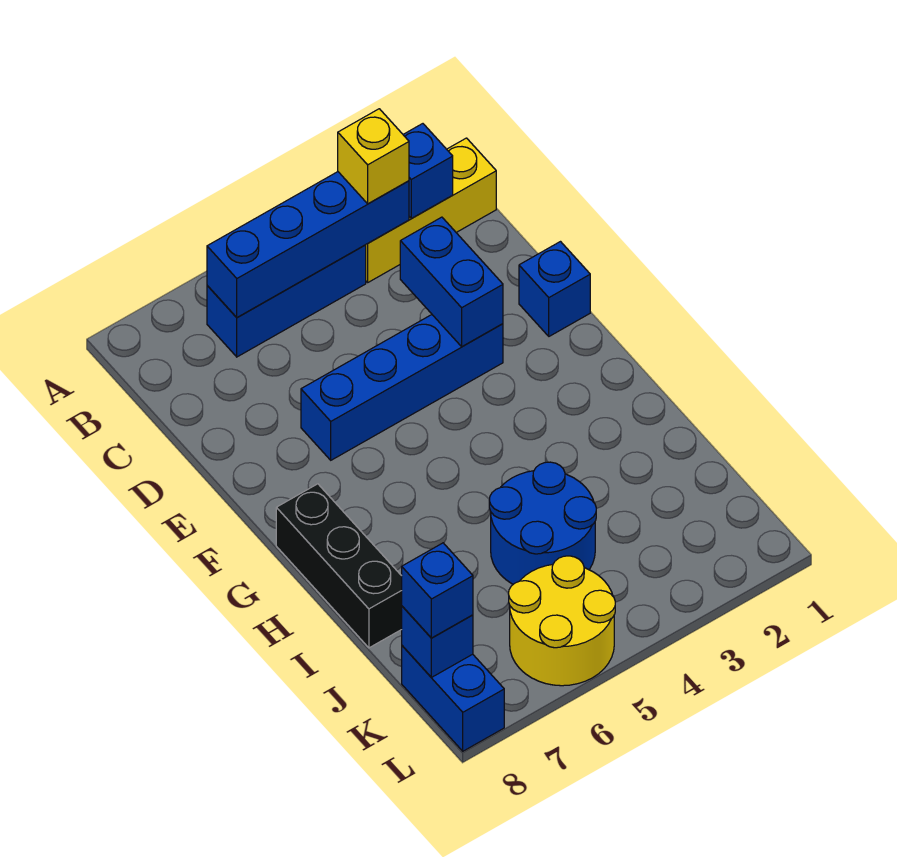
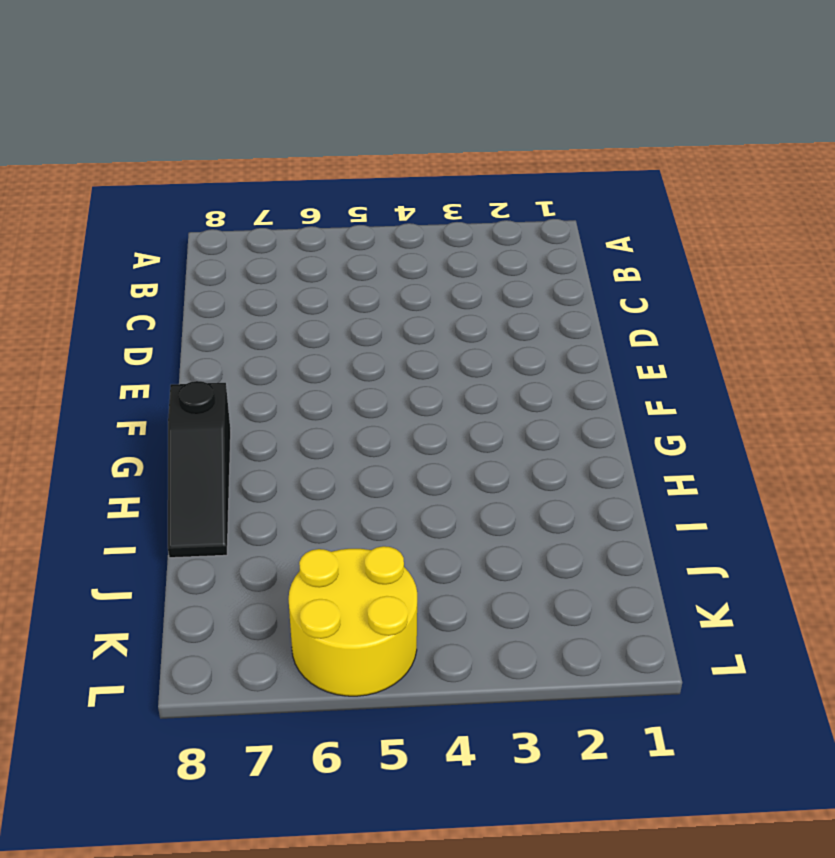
black 1x3 slope [168,381,231,558] -> black 1x3 brick [276,484,402,648]
none -> yellow 1x3 brick [366,138,496,282]
none -> blue 1x3 brick [207,245,366,357]
none -> blue 1x1 brick [519,242,590,336]

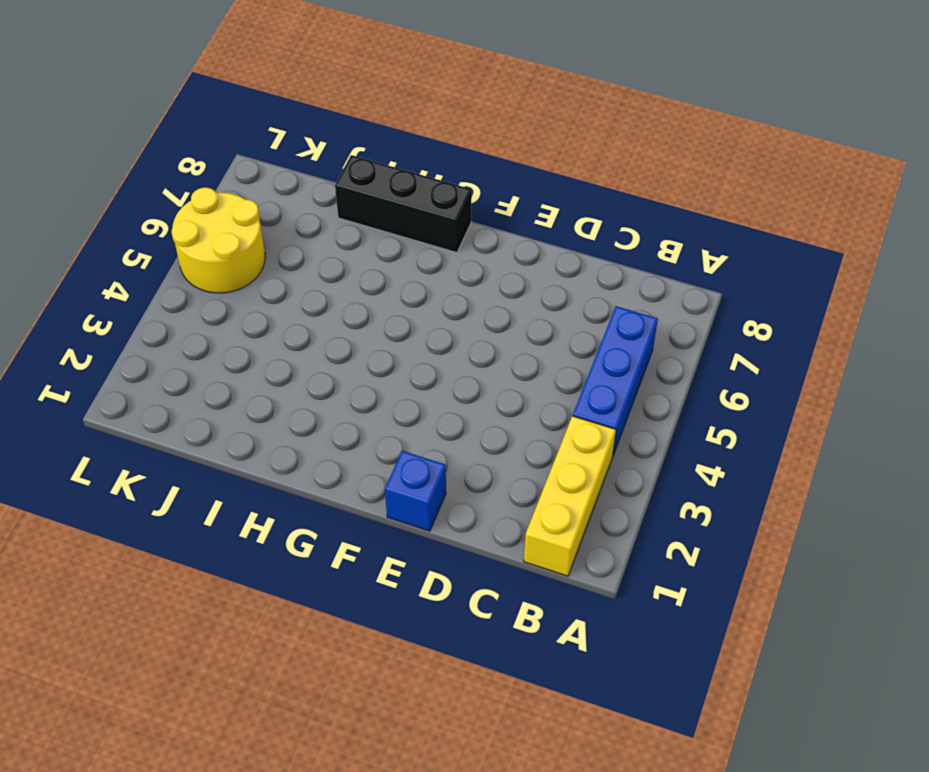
none -> blue 1x4 brick [301,315,503,460]
none -> blue 2x2 round brick [489,462,596,584]
none -> blue 1x2 brick [402,646,504,751]

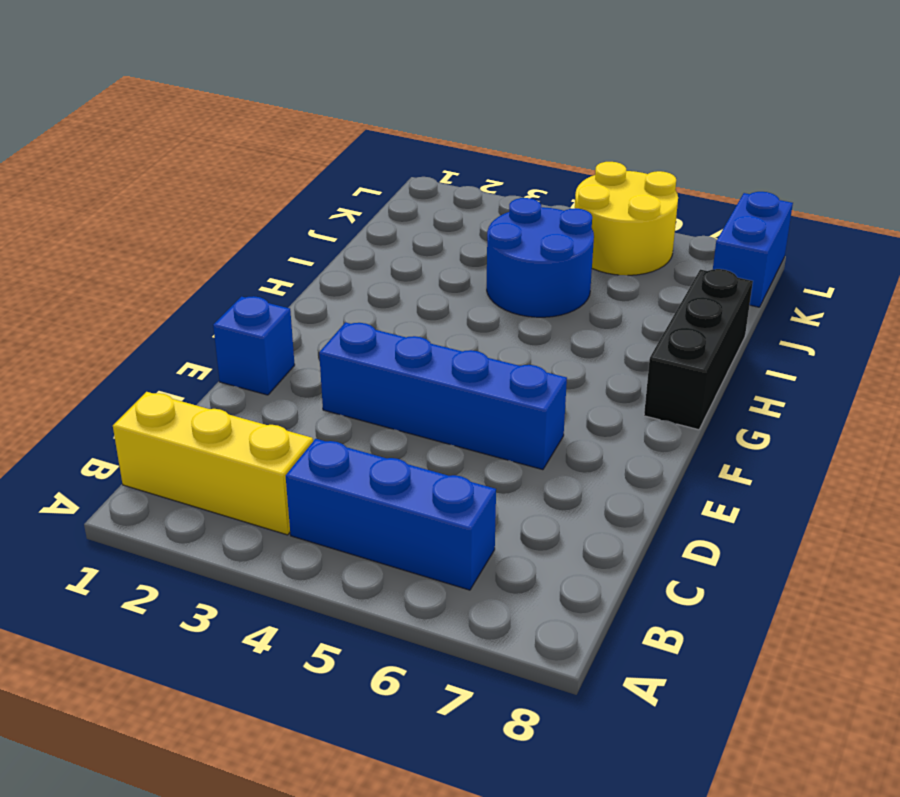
none -> blue 1x1 brick [403,124,453,219]
none -> blue 1x4 brick [207,172,409,318]
none -> blue 1x2 brick [400,217,503,347]

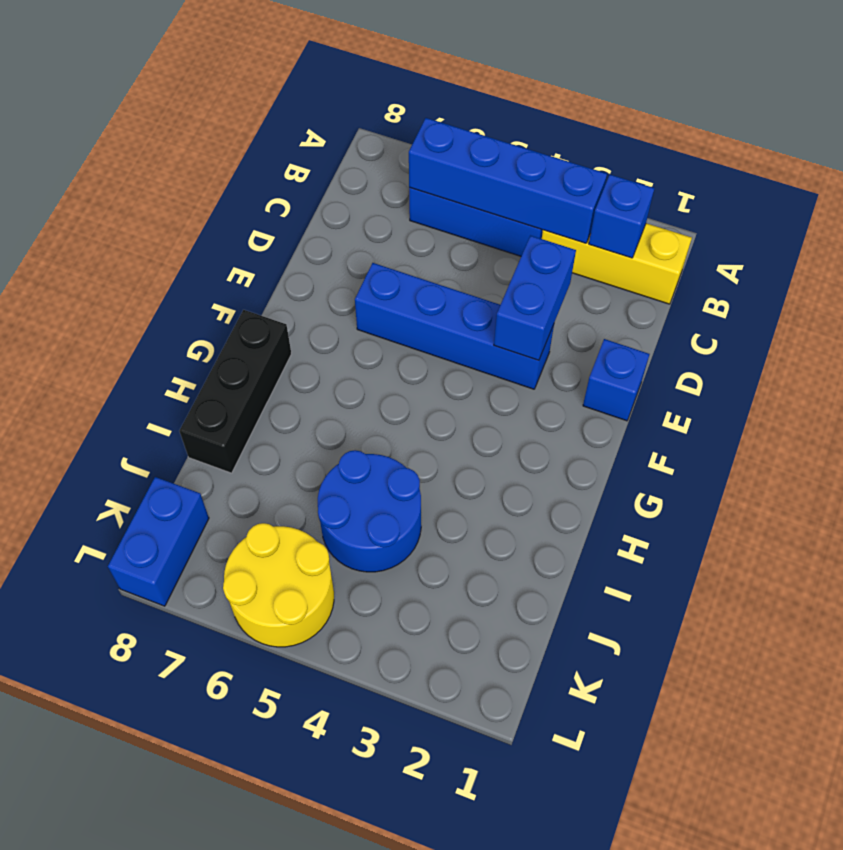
none -> blue 1x1 brick [402,606,473,677]
none -> yellow 1x1 brick [338,109,409,204]
none -> blue 1x1 brick [402,543,473,638]

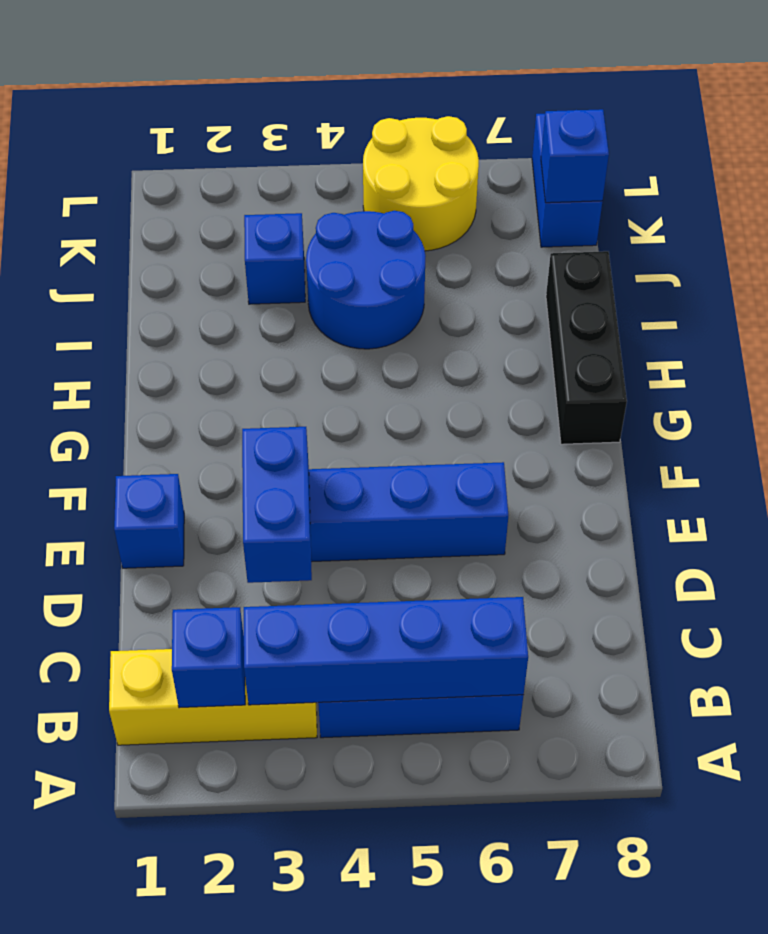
blue 1x1 brick [244,213,305,304] -> blue 1x1 brick moved to [402,543,473,638]
none -> yellow 1x1 brick [338,109,409,204]

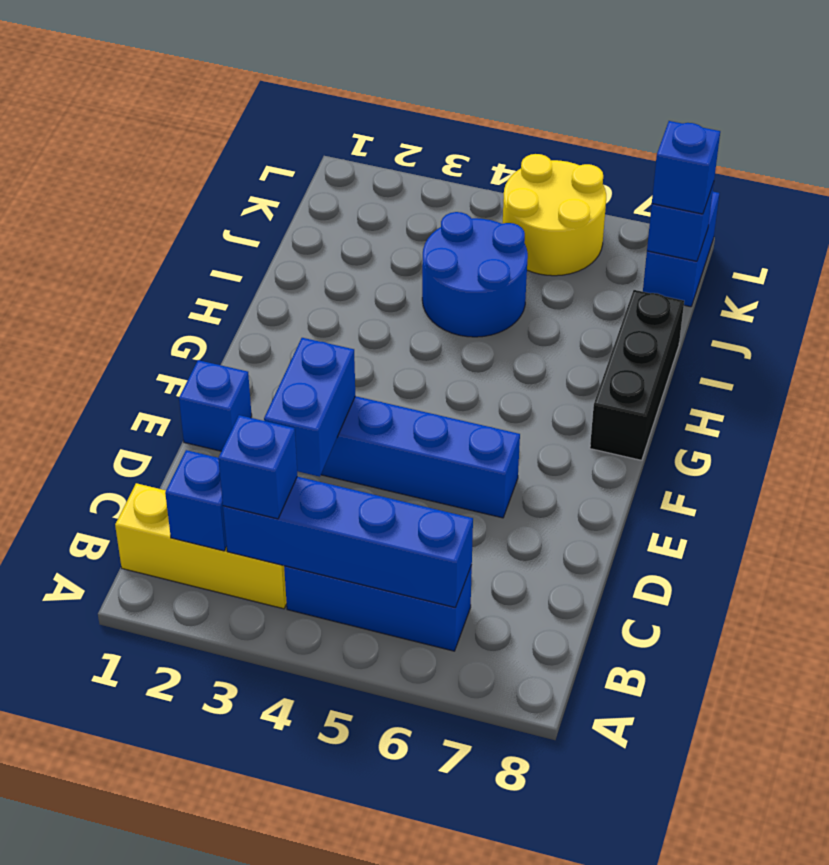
blue 1x1 brick [218,415,297,519] -> yellow 1x1 brick [338,109,409,204]

